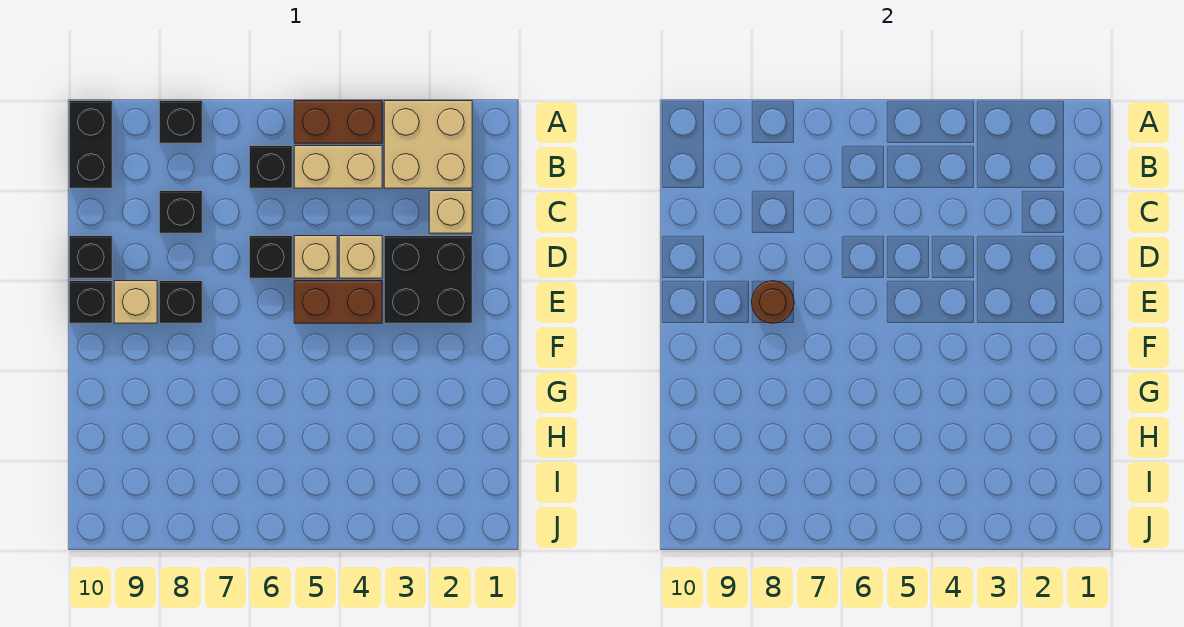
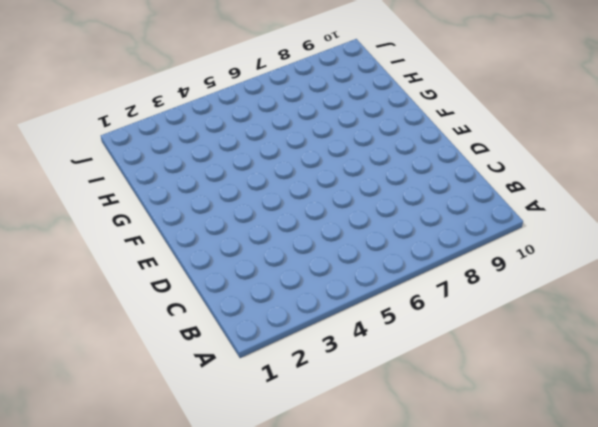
none -> tan 2x2 brick [384,101,472,188]
none -> brown 1x2 brick [294,101,382,143]
none -> black 1x1 brick [159,101,202,143]

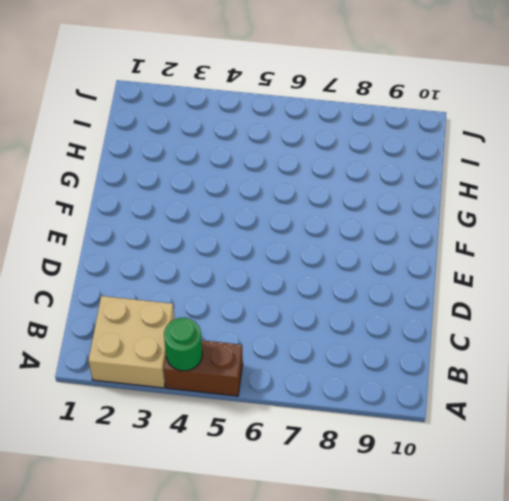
green 1x1 round brick [164,318,202,371] -> none
none -> black 1x1 brick [159,101,202,143]
none -> black 1x2 brick [69,101,112,188]
none -> tan 1x2 brick [294,146,382,188]

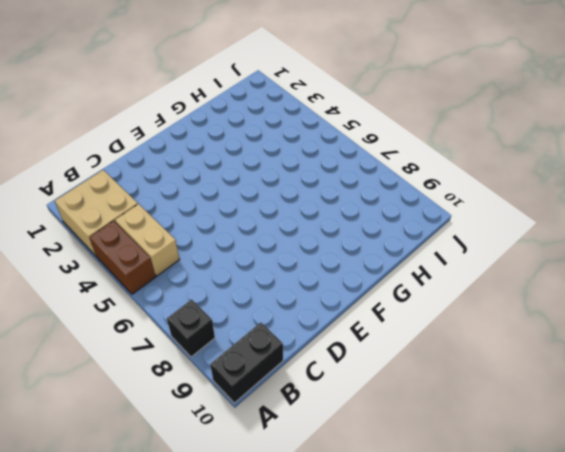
none -> black 1x1 brick [249,146,292,188]
none -> tan 1x1 brick [429,191,472,233]
none -> black 1x1 brick [159,191,202,233]

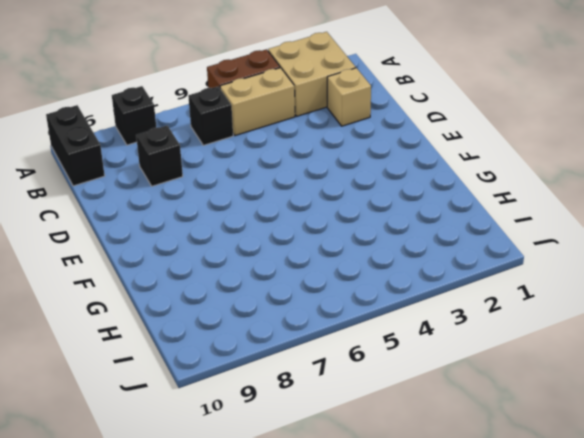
none -> black 2x2 brick [384,236,472,323]
none -> tan 1x1 brick [339,236,382,278]
none -> tan 1x1 brick [294,236,337,278]

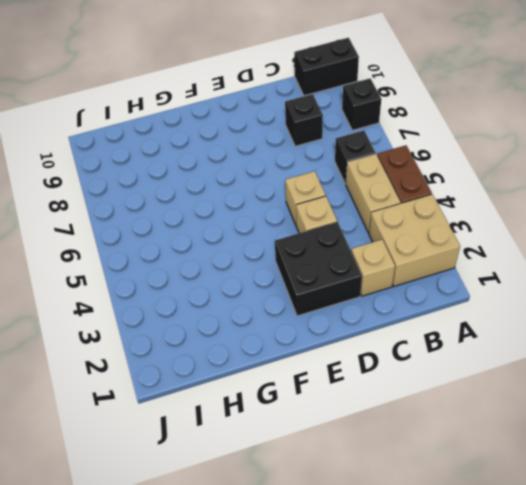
none -> black 1x1 brick [249,236,292,278]
none -> black 1x1 brick [69,236,112,278]
none -> brown 1x2 brick [294,281,382,323]

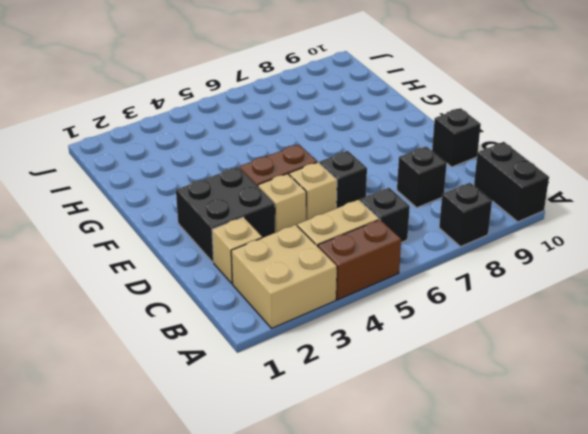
none -> black 1x1 brick [159,281,202,323]
none -> tan 1x1 brick [114,281,157,323]
none -> black 1x1 brick [69,281,112,323]

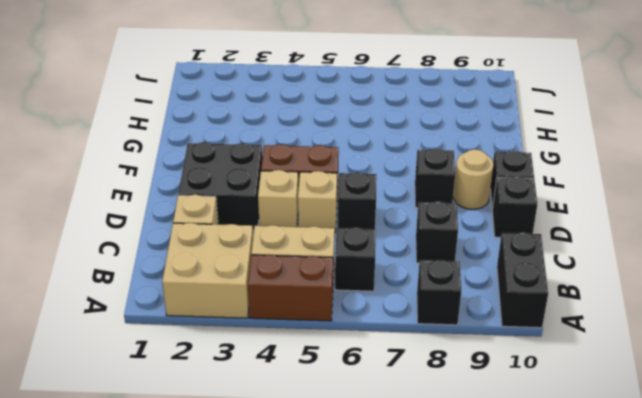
tan 1x1 round brick [453,149,494,209] -> tan 1x1 brick [114,281,157,323]
none -> brown 1x1 round brick [752,281,794,323]

